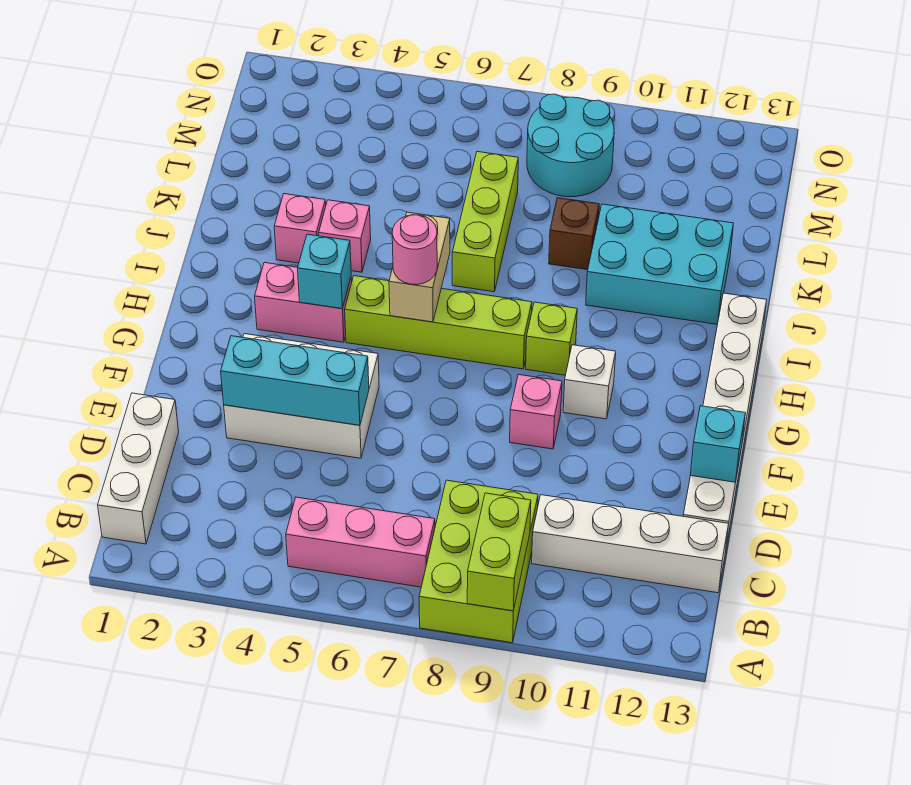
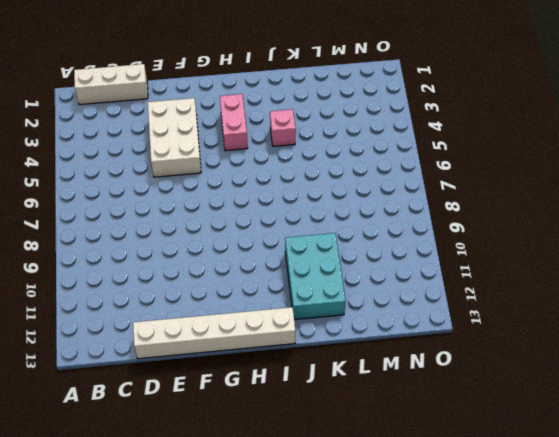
none -> lime 2x3 brick [419,480,538,643]
none -> pink 1x3 brick [286,497,435,587]
none -> white 1x4 brick [532,495,729,593]

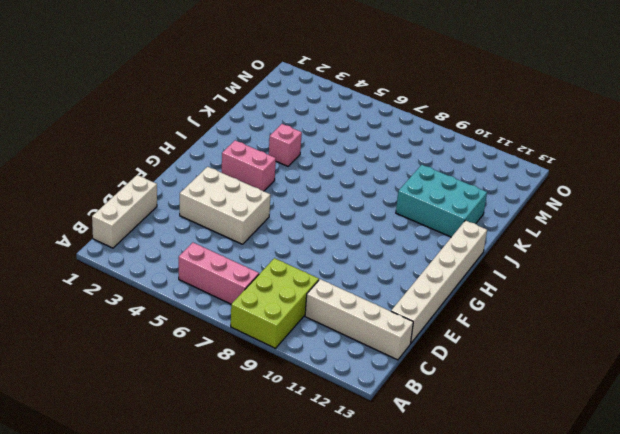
none -> pink 1x1 brick [510,374,562,449]
none -> white 1x1 brick [563,345,616,419]
none -> lime 1x4 brick [345,276,532,369]

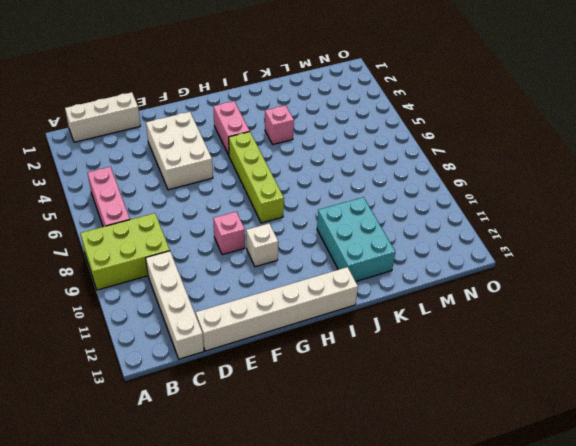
none -> lime 1x1 brick [526,302,577,375]
none -> pink 1x1 brick [274,194,326,263]
none -> lime 1x3 brick [452,152,518,292]

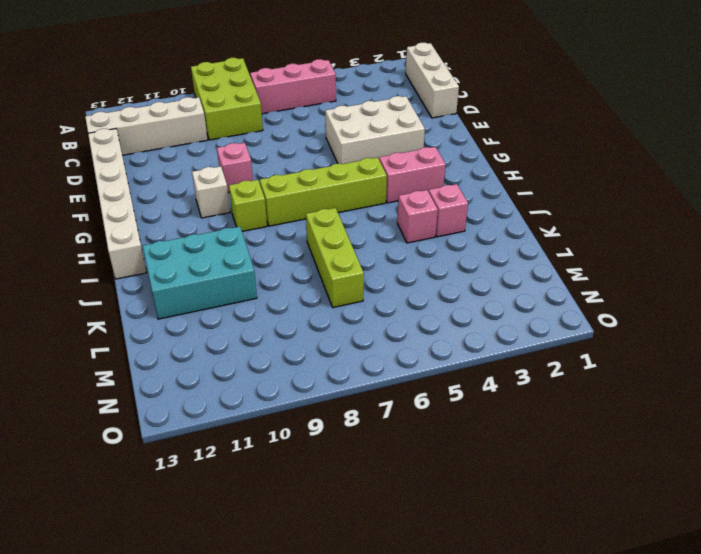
none -> brown 1x1 brick [549,198,599,270]
none -> cyan 2x2 round brick [527,94,614,197]
none -> lime 1x2 brick [467,493,531,611]

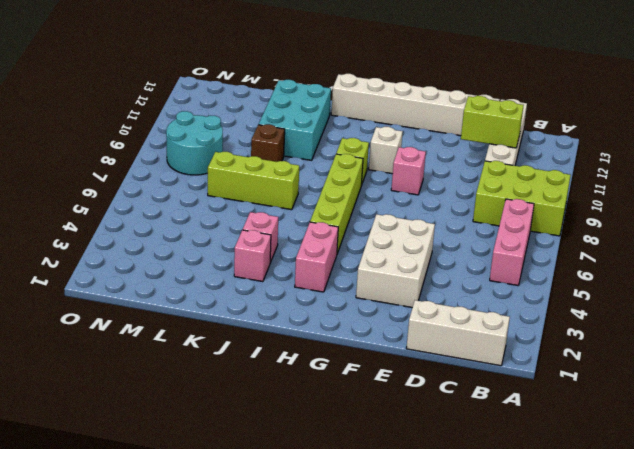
lime 1x2 brick [461,96,524,148] -> lime 1x2 brick moved to [467,493,531,611]
none -> cyan 1x3 brick [221,336,369,425]
none -> cyan 1x1 brick [690,406,745,482]
none -> cyan 1x1 brick [298,234,351,309]

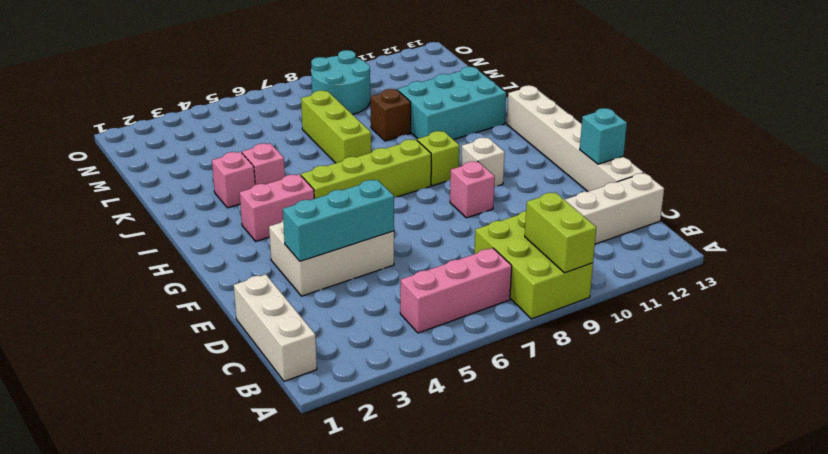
none -> cyan 1x1 brick [298,234,351,309]
none -> tan 1x2 brick [389,212,450,322]
none -> pink 1x1 round brick [392,215,437,284]

